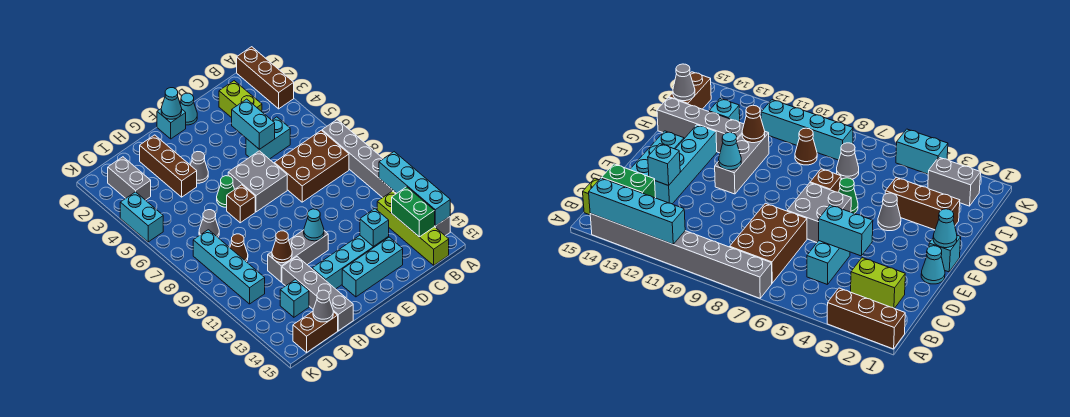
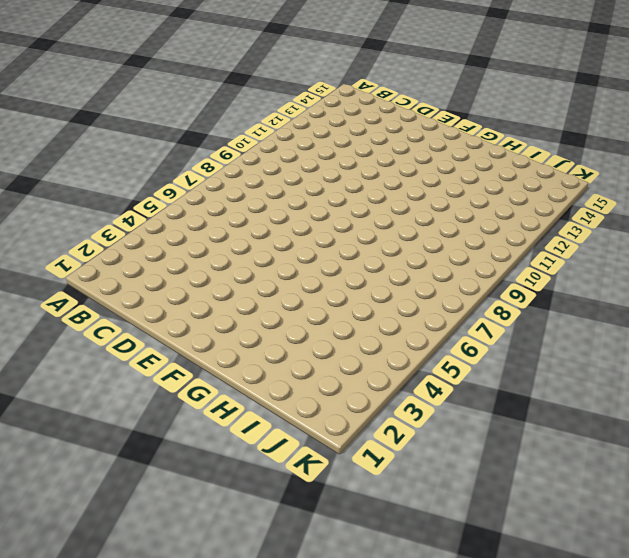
none -> brown 1x3 brick [237,47,294,109]
none -> grey 1x8 brick [322,120,450,236]
none -> brown 2x3 brick [274,130,349,202]
none -> lime 1x4 brick [377,191,449,265]

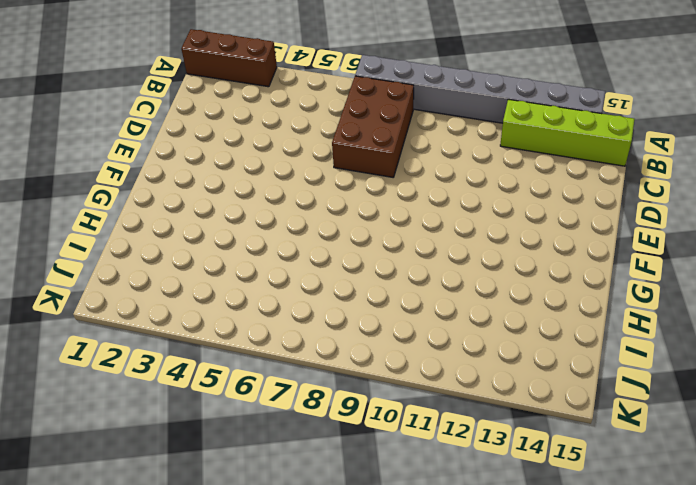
none -> lime 1x2 brick [219,81,262,118]
none -> cyan 1x2 brick [246,117,290,159]
none -> cyan 1x4 brick [312,235,389,289]
none -> cyan 1x3 brick [342,237,403,297]

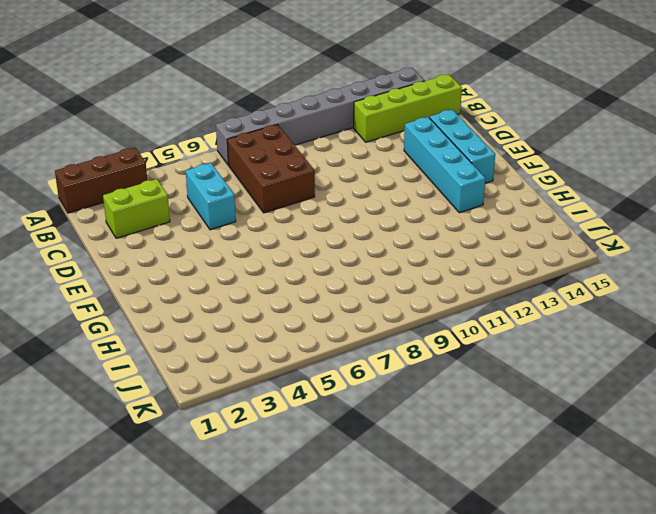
none -> cyan 1x1 cone [180,93,197,125]
none -> grey 2x2 brick [228,151,287,212]
none -> cyan 1x1 brick [157,109,186,139]
none -> grey 1x3 brick [268,230,328,282]

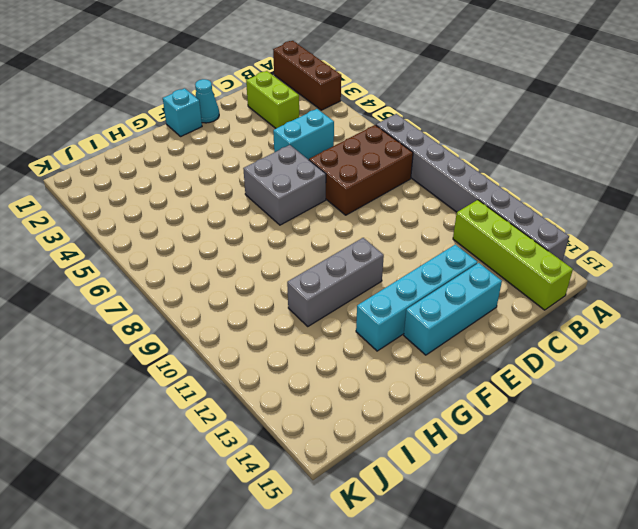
none -> grey 1x1 cone [190,152,208,183]
none -> green 1x1 cone [217,176,235,208]
none -> brown 1x1 brick [227,185,255,223]
none -> brown 1x3 brick [140,135,197,197]

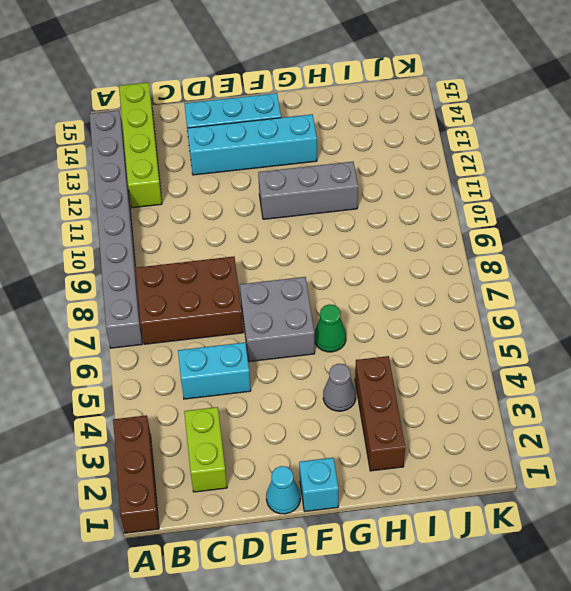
none -> brown 1x1 brick [227,185,255,223]
none -> grey 1x4 brick [282,257,353,331]
none -> grey 1x1 cone [199,210,219,237]
none -> brown 1x1 cone [230,234,248,262]

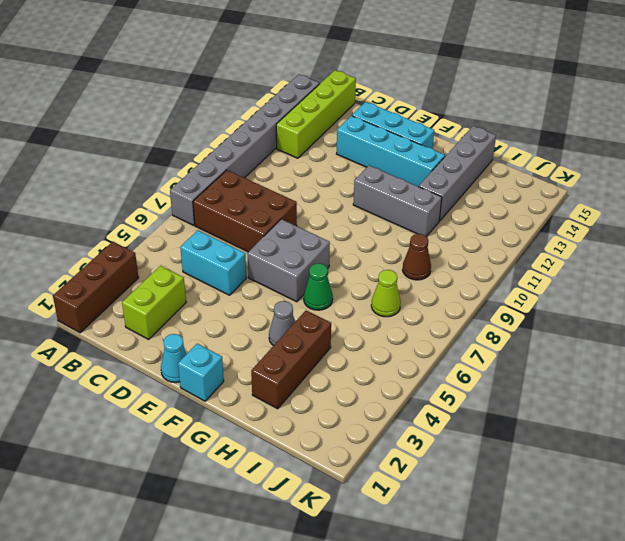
lime 1x1 cone [371,270,401,317] -> grey 1x1 cone [199,210,219,237]
none -> brown 1x1 brick [227,185,255,223]
none -> cyan 1x1 brick [280,280,309,317]
none -> brown 1x2 brick [293,311,338,352]
none -> grey 1x2 brick [108,157,151,200]

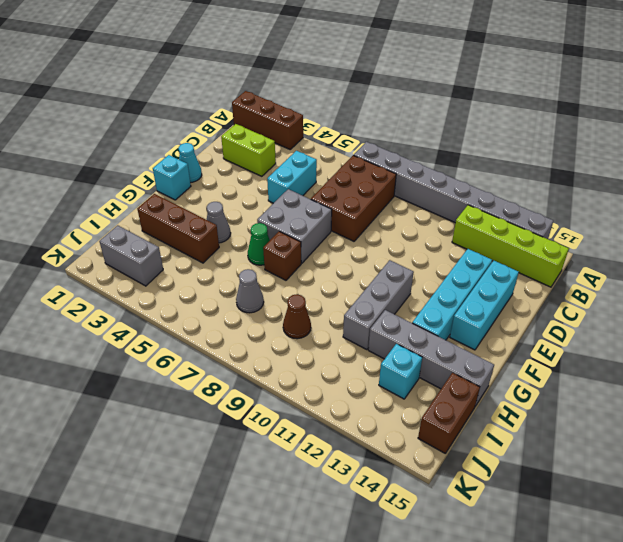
none -> cyan 1x4 brick [193,230,265,304]
none -> cyan 1x2 brick [120,192,163,242]
none -> cyan 1x4 brick [379,152,450,226]
none -> green 1x2 brick [392,187,435,237]

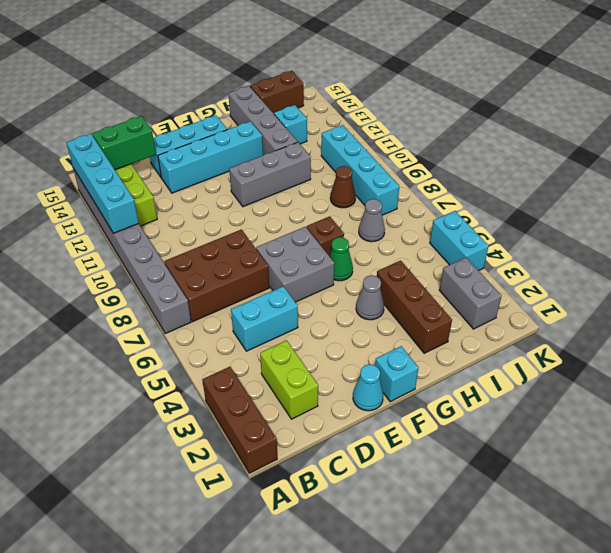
green 1x2 brick [93,116,156,170] -> green 1x2 brick turned to [392,187,435,237]
none -> cyan 1x2 brick [232,99,275,149]
none -> cyan 1x1 brick [360,209,389,247]
none -> cyan 1x1 cone [161,88,182,119]
none -> cyan 1x1 cone [304,209,324,241]

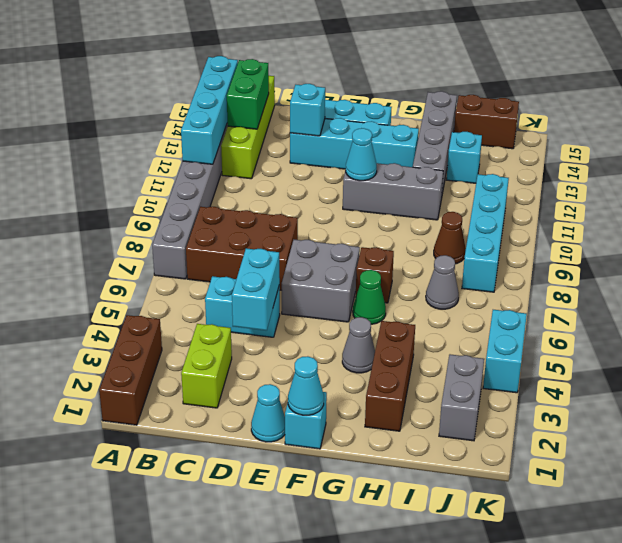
none -> brown 1x1 cone [272,231,292,263]
none -> grey 1x1 cone [313,290,333,322]

